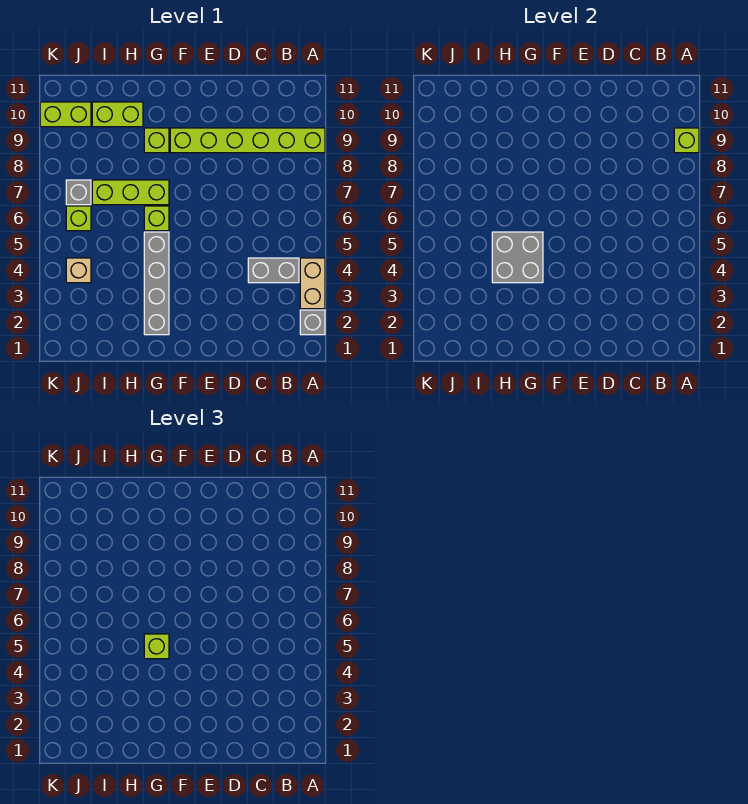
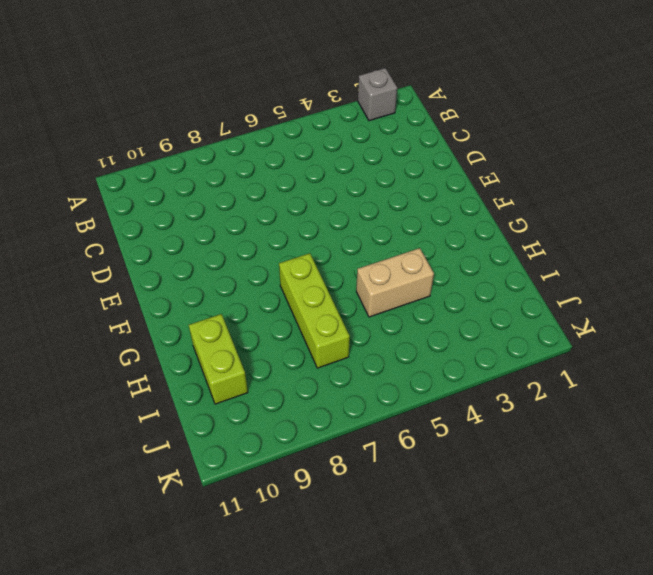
tan 1x2 brick [356,248,434,317] -> tan 1x2 brick moved to [300,258,325,309]
none -> lime 1x6 brick [170,128,325,153]
none -> grey 1x2 brick [248,258,299,283]
none -> grey 1x4 brick [144,232,169,335]

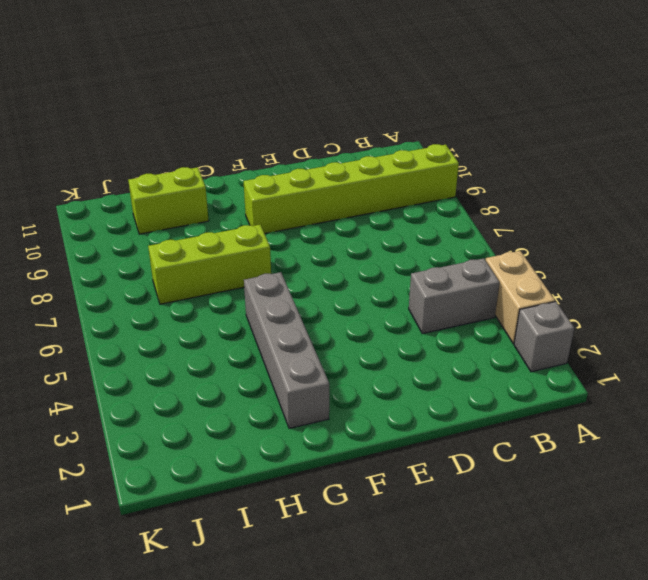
none -> lime 1x1 brick [144,206,169,231]
none -> lime 1x1 brick [144,128,169,153]
none -> tan 1x1 brick [66,258,91,283]

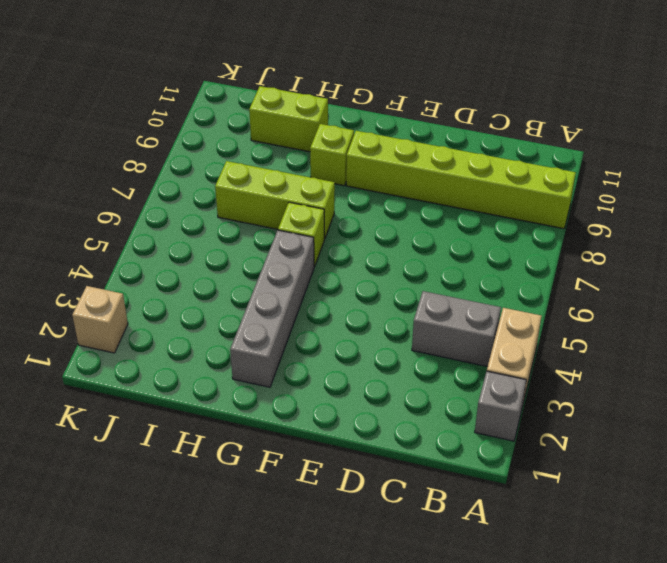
tan 1x1 brick [72,286,128,353] -> tan 1x1 brick moved to [66,258,91,283]
none -> lime 1x1 brick [66,206,91,231]
none -> grey 1x1 brick [66,180,91,205]
none -> lime 1x2 brick [40,102,91,127]

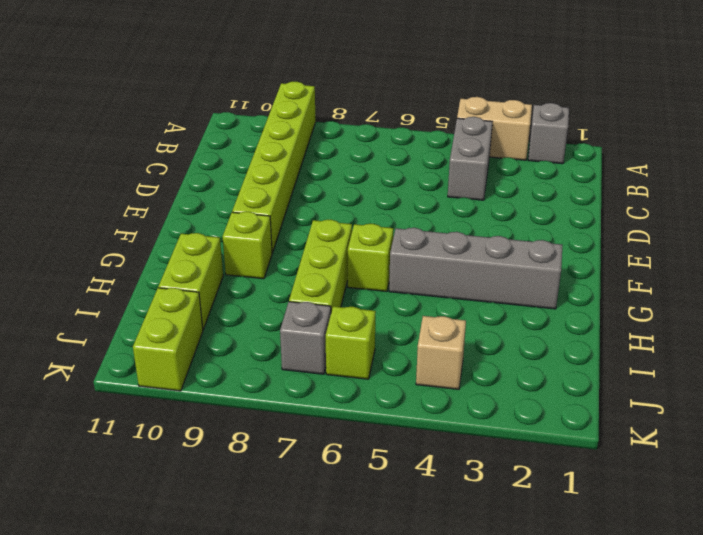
none -> lime 1x1 brick [674,128,699,153]
none -> grey 2x2 brick [492,232,543,283]
none -> lime 1x1 brick [144,634,169,659]

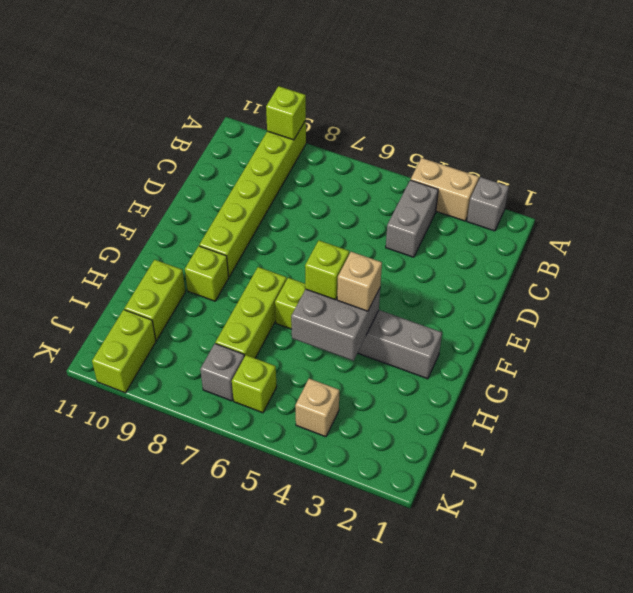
tan 1x1 brick [337,252,382,311] -> none

